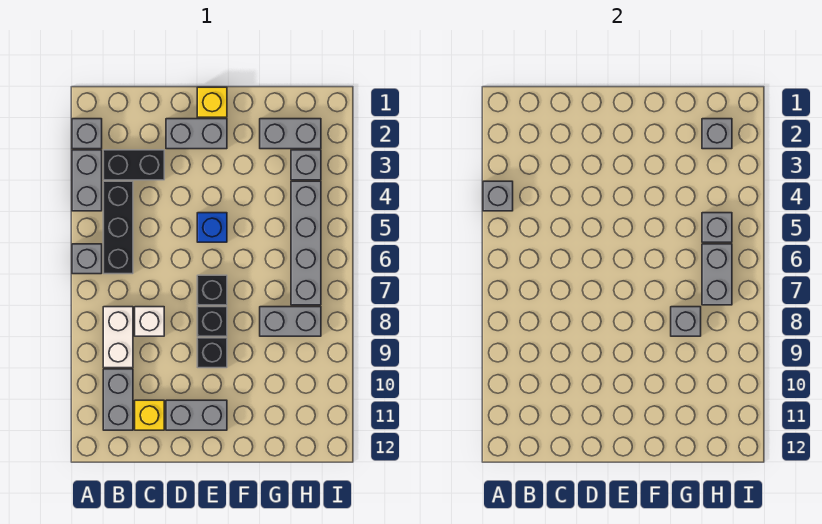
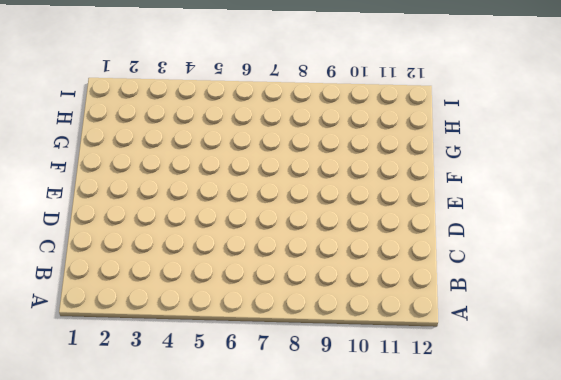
none -> grey 1x1 brick [72,119,102,149]
none -> grey 1x2 brick [72,150,102,211]
none -> grey 1x1 brick [72,244,102,274]

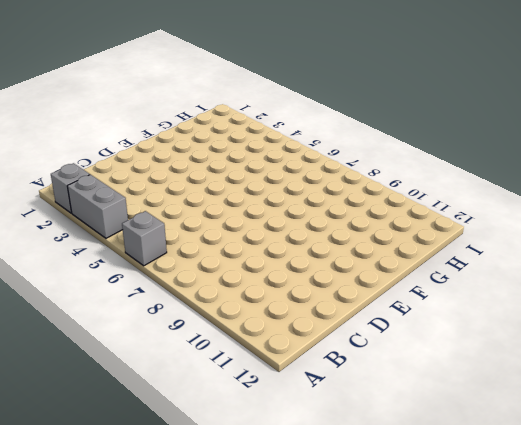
none -> black 1x2 brick [103,150,164,180]
none -> black 1x3 brick [103,181,133,274]
none -> white 1x2 brick [103,307,133,368]

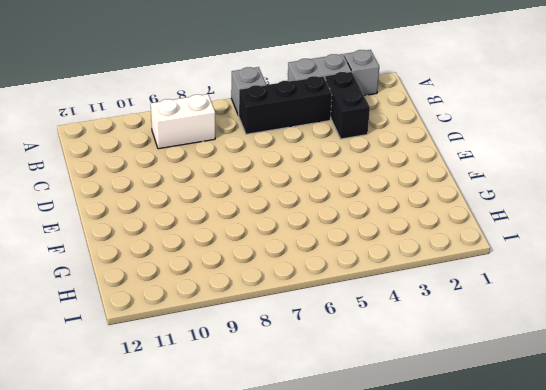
none -> grey 1x2 brick [103,369,133,430]
none -> white 1x1 brick [135,307,164,336]
none -> yellow 1x1 brick [135,400,164,430]

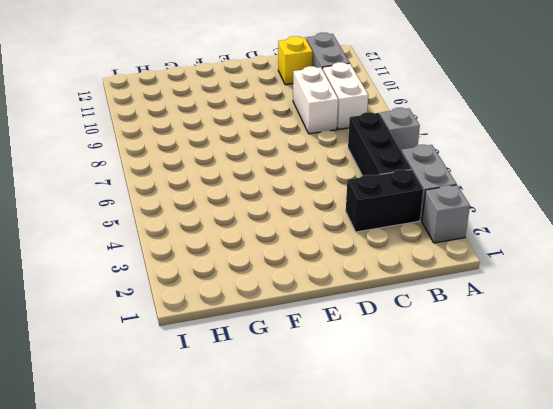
white 1x2 brick [293,66,338,134] -> white 1x1 brick [135,307,164,336]
none -> grey 1x2 brick [166,119,227,149]
none -> grey 1x2 brick [166,400,227,430]
none -> yellow 1x1 brick [197,87,227,117]

